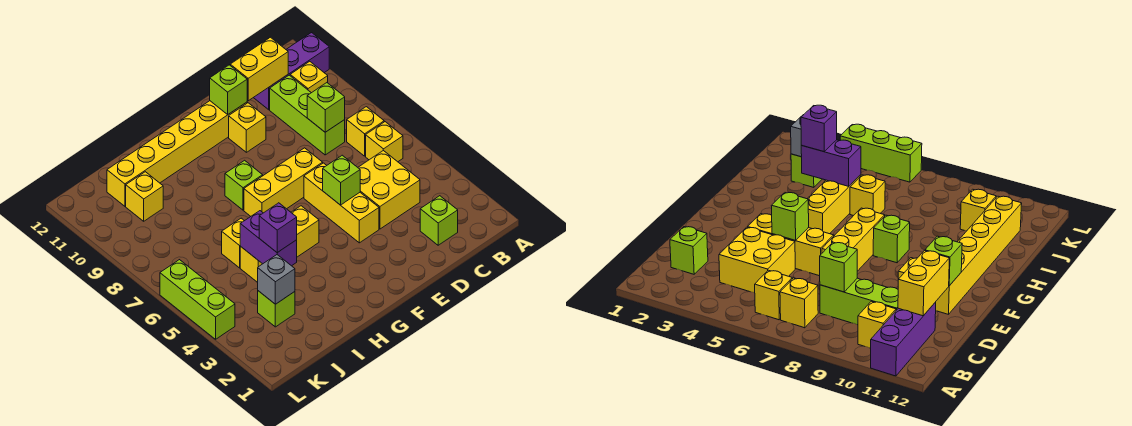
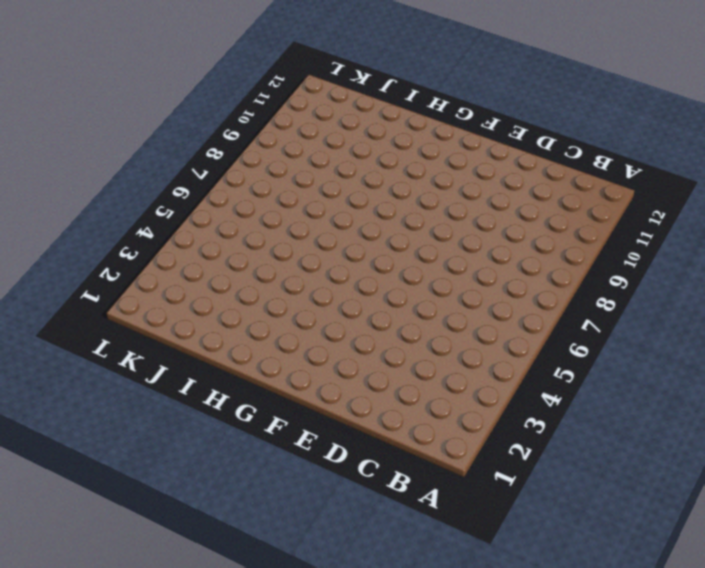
none -> purple 1x3 brick [254,33,329,110]
none -> yellow 1x1 brick [366,122,403,162]
none -> yellow 1x1 brick [347,107,384,156]

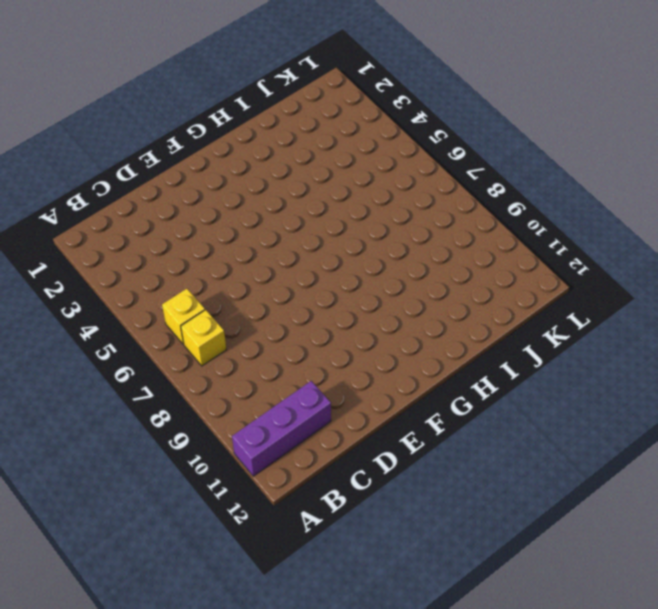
none -> yellow 1x1 brick [290,61,328,93]
none -> lime 1x1 brick [420,196,458,245]
none -> yellow 2x2 brick [358,150,420,229]

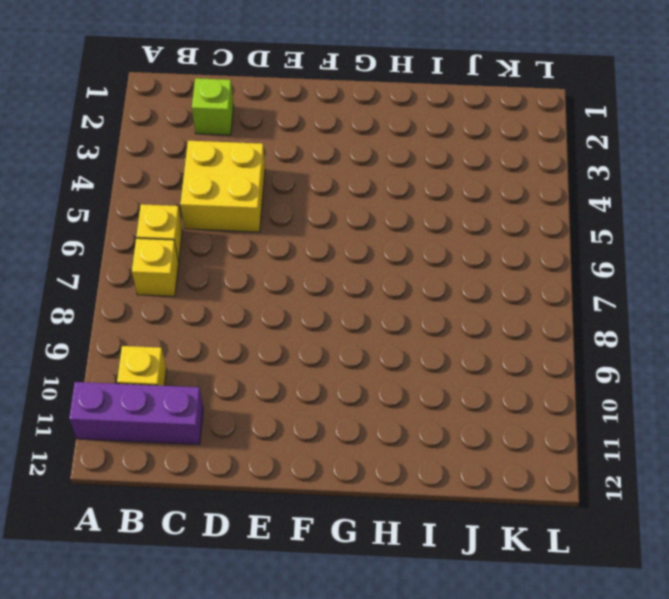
none -> lime 1x3 brick [270,75,345,155]
none -> yellow 1x3 brick [304,163,379,243]
none -> yellow 1x3 brick [244,148,323,216]

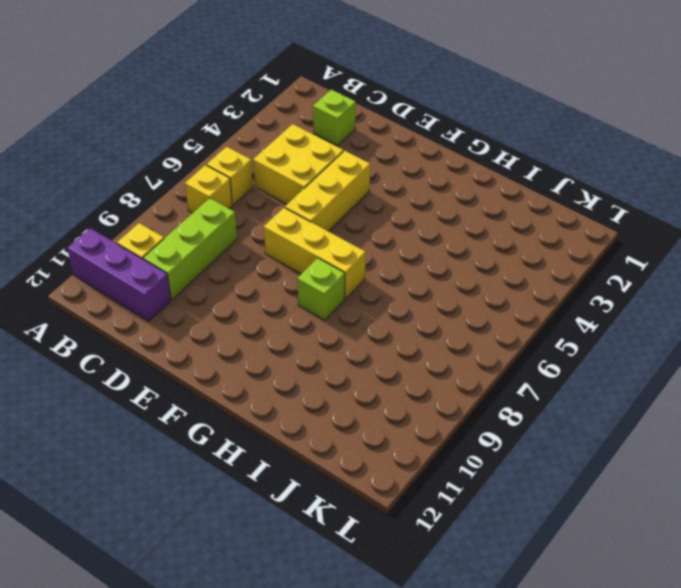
none -> yellow 1x1 brick [229,103,266,152]
none -> yellow 1x6 brick [107,101,247,206]
none -> yellow 1x3 brick [240,206,319,282]

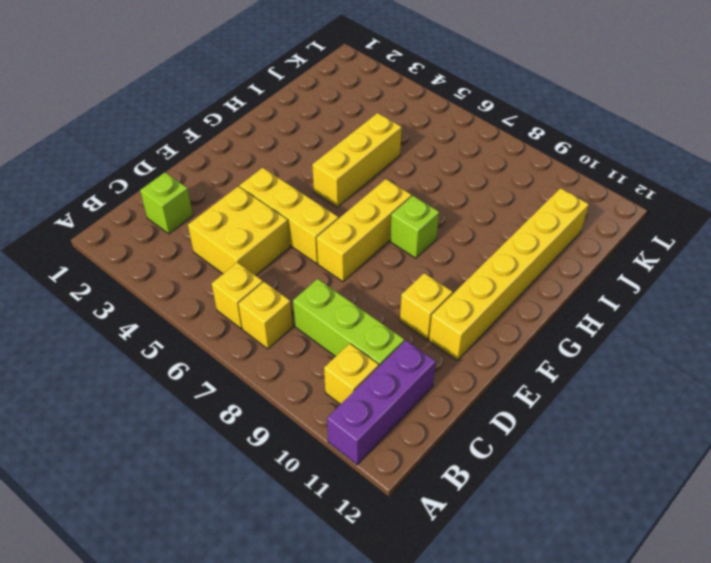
none -> yellow 1x1 brick [222,218,244,268]
none -> lime 1x1 brick [258,291,295,327]
none -> yellow 1x1 brick [126,172,163,221]

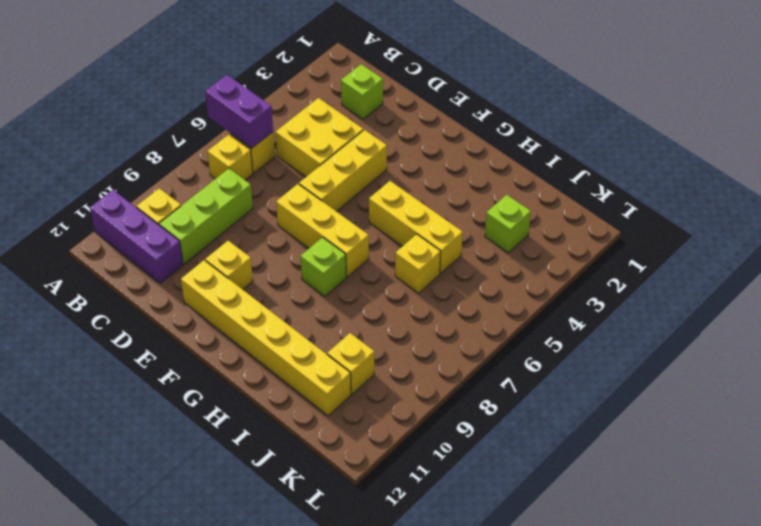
purple 1x2 brick [205,75,273,148] -> purple 1x2 brick turned to [240,211,297,266]
none -> lime 1x3 brick [160,260,235,339]
none -> lime 1x1 brick [307,83,345,132]
none -> yellow 1x2 brick [230,37,288,101]

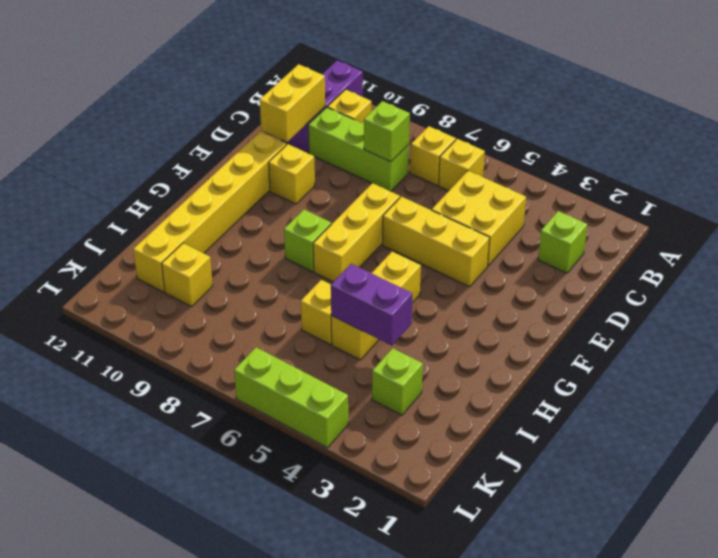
none -> lime 1x1 brick [323,155,360,205]
none -> lime 1x1 brick [210,65,247,114]
none -> grey 1x1 brick [258,255,295,304]

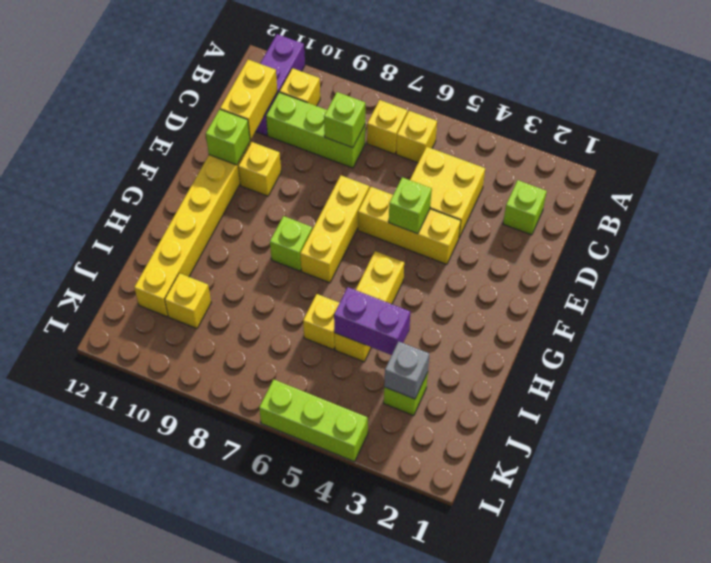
none -> purple 1x1 brick [259,203,297,253]

